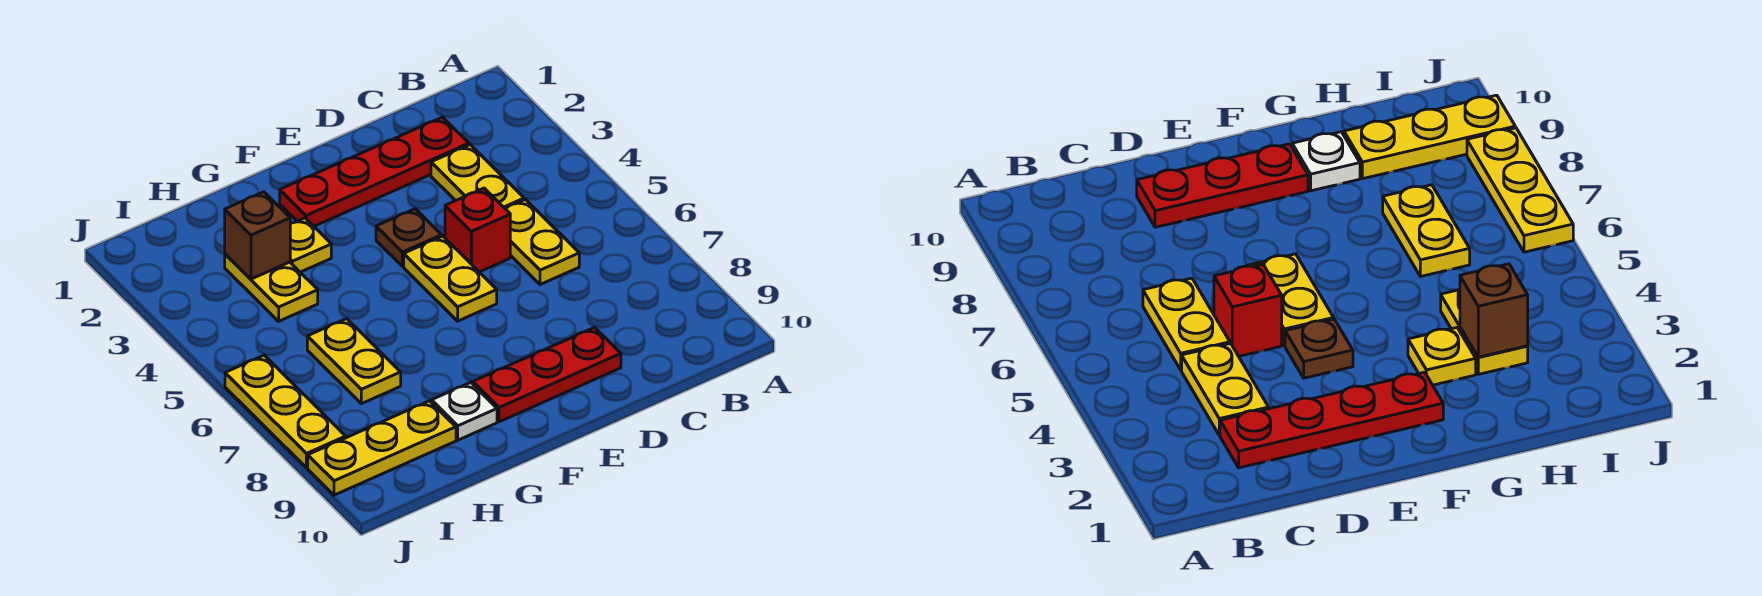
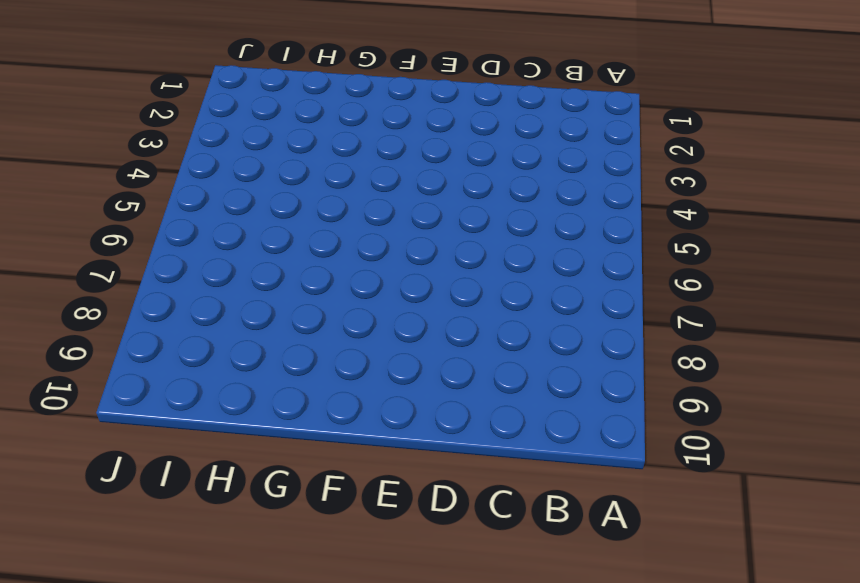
none -> red 1x4 plate [280,117,469,226]
none -> yellow 1x2 plate [431,145,524,208]
none -> yellow 1x2 plate [505,199,579,285]

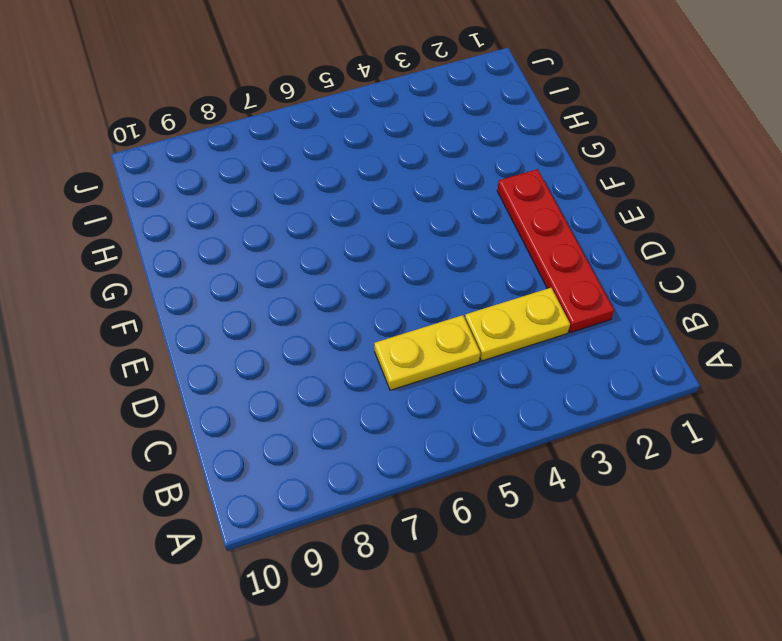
none -> red 1x1 brick [445,188,510,272]
none -> red 1x3 plate [473,328,621,422]
none -> brown 1x1 plate [376,209,442,266]

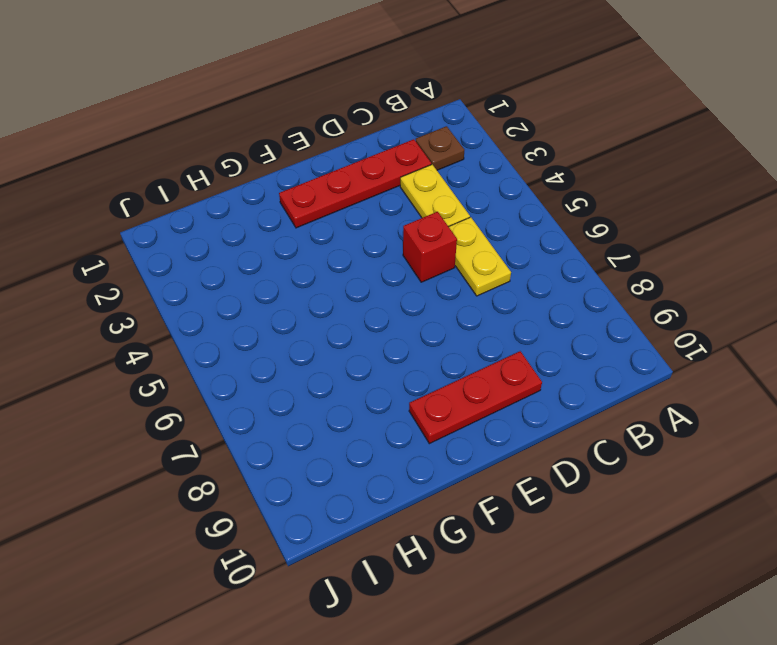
brown 1x1 plate [416,126,464,170] -> brown 1x1 plate moved to [376,209,442,266]
none -> yellow 1x2 plate [404,236,497,321]
none -> yellow 1x1 plate [290,218,331,272]
none -> white 1x1 plate [432,383,497,440]

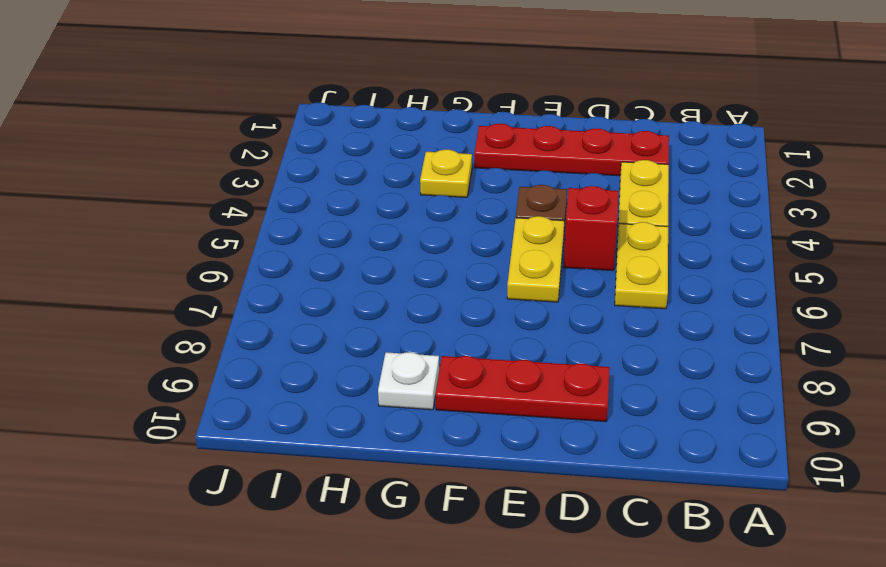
none -> yellow 1x2 plate [225,254,318,321]
none -> yellow 1x2 plate [307,319,401,404]
none -> yellow 1x3 plate [308,401,456,495]

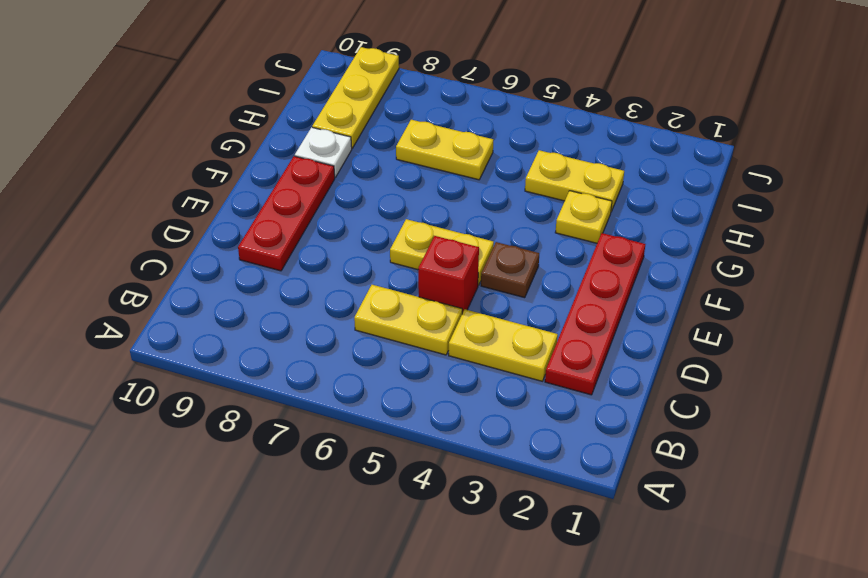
none -> yellow 1x3 plate [225,355,346,468]
none -> brown 1x1 brick [225,192,290,279]

